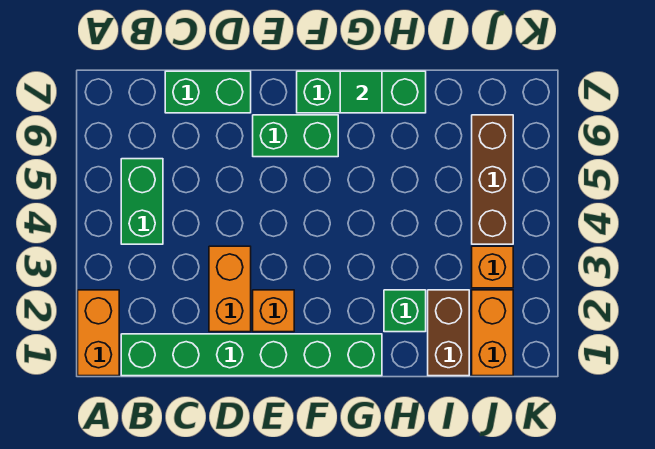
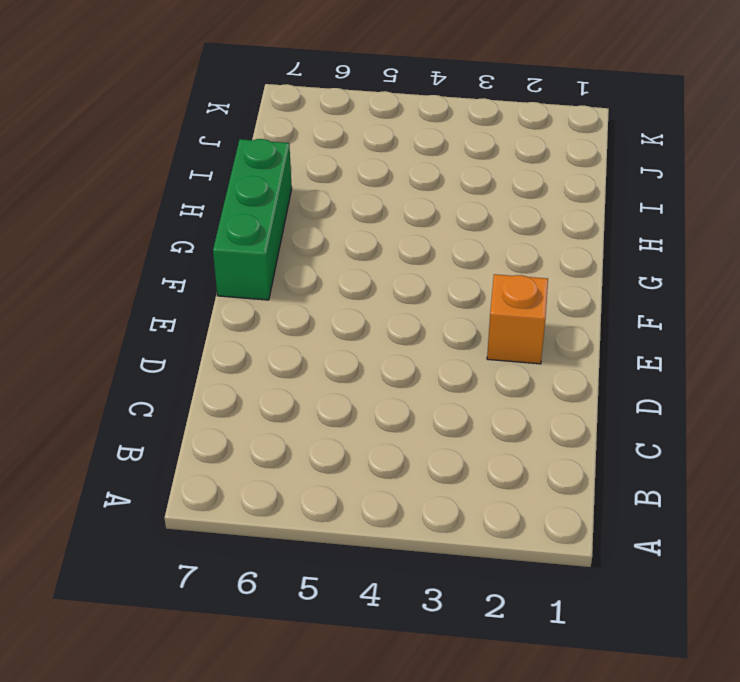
none -> orange 1x2 brick [78,290,119,376]
none -> green 1x6 brick [121,334,382,376]
none -> green 1x2 brick [121,159,163,244]

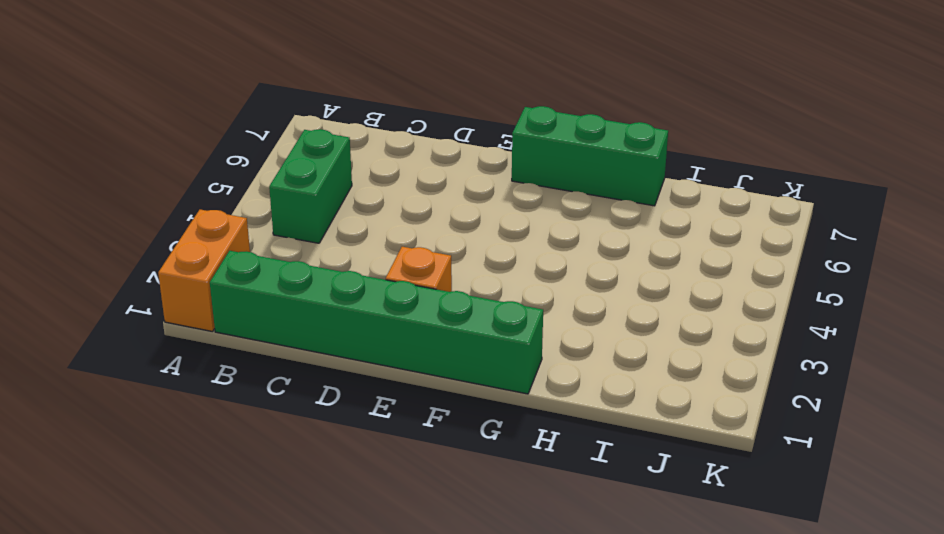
none -> green 1x2 brick [165,71,251,113]
none -> orange 1x2 brick [209,246,251,332]
none -> green 1x2 brick [253,115,338,157]

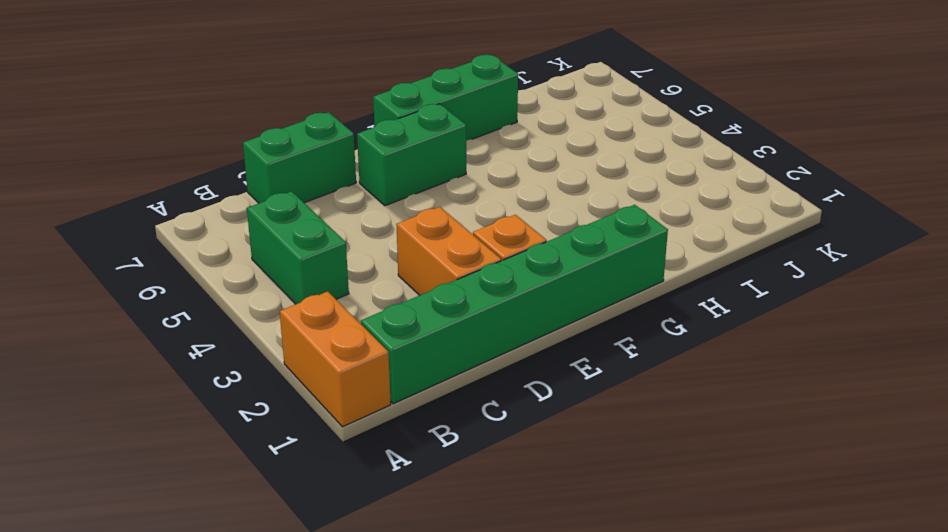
none -> green 1x1 brick [384,290,426,332]
none -> brown 1x2 brick [428,290,469,376]
none -> orange 1x2 brick [472,290,513,376]

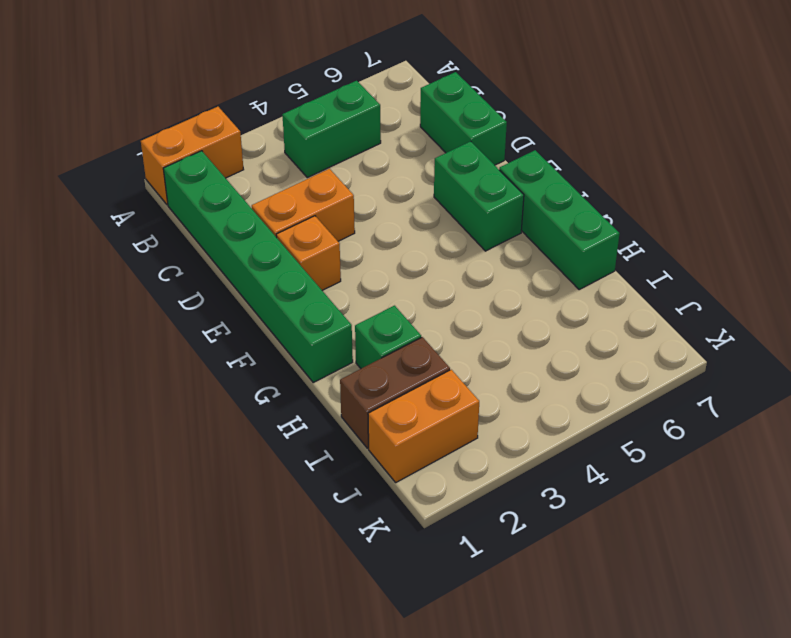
none -> orange 1x1 brick [472,246,513,288]
none -> brown 1x3 brick [472,115,513,244]
none -> green 1x1 tile [340,71,382,113]

